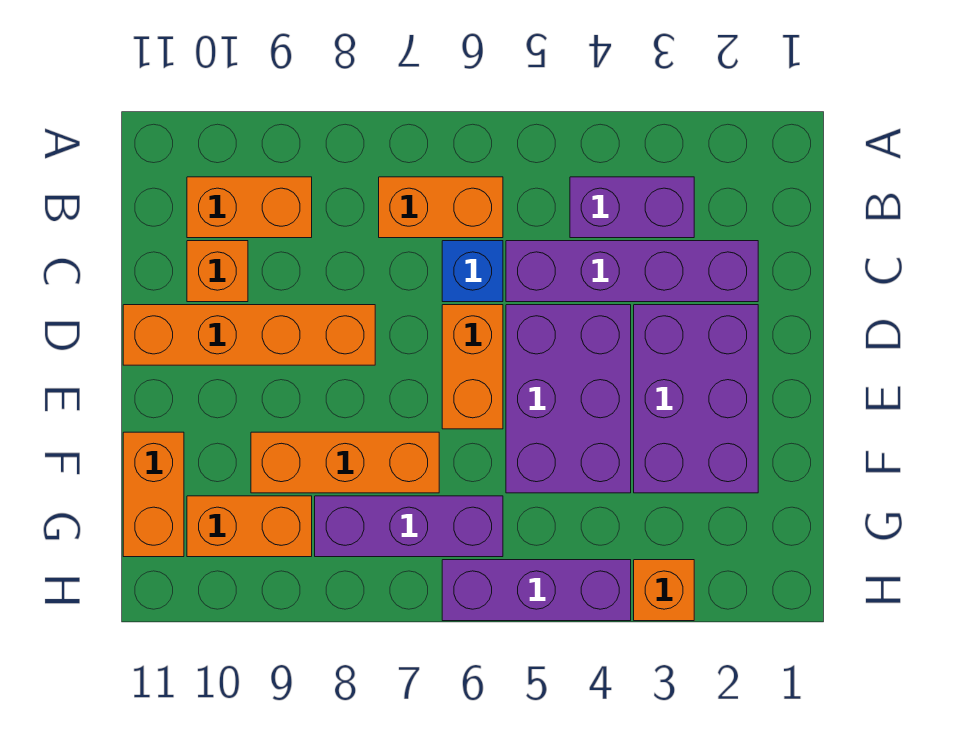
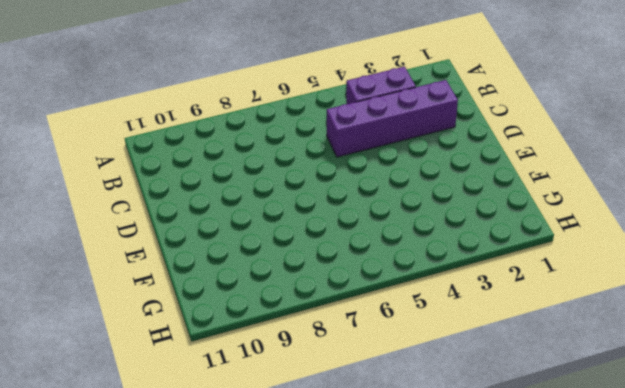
none -> orange 1x2 brick [379,177,503,238]
none -> orange 1x2 brick [187,177,312,238]
none -> blue 1x1 brick [442,241,503,302]

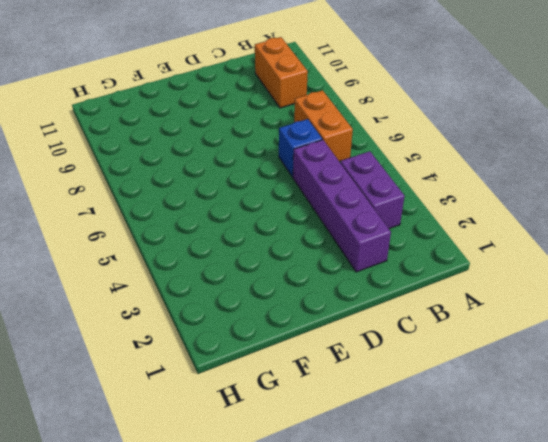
none -> orange 1x1 brick [187,241,248,302]
none -> purple 2x3 brick [634,305,758,493]
none -> purple 2x3 brick [506,305,631,493]

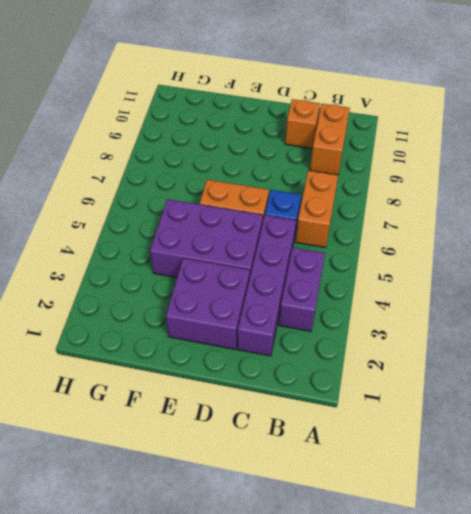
purple 2x2 brick [166,258,250,349] -> purple 2x3 brick [634,305,758,493]
none -> orange 1x4 brick [123,305,375,365]
none -> orange 1x3 brick [251,432,439,493]
none -> orange 1x2 brick [123,432,184,557]

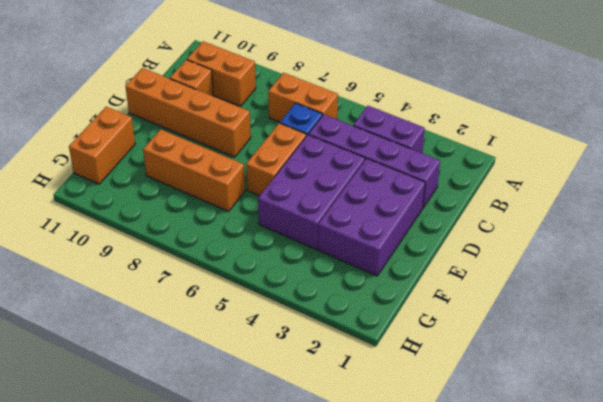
none -> purple 1x3 brick [315,496,503,557]
none -> orange 1x2 brick [187,496,312,557]
none -> orange 1x1 brick [634,560,694,621]

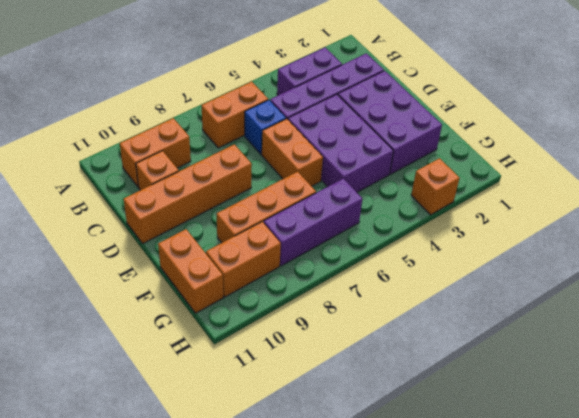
none -> purple 1x3 brick [442,560,631,621]

